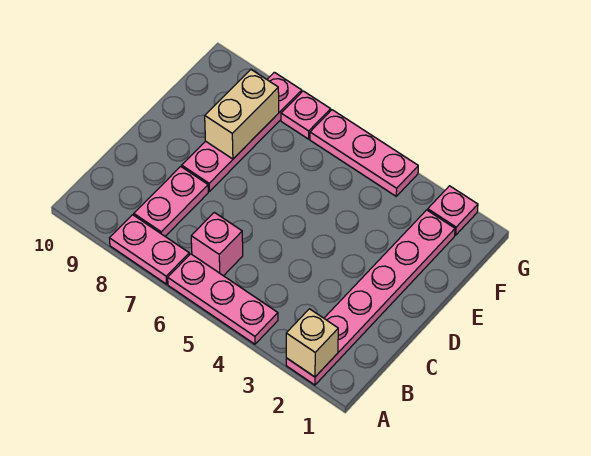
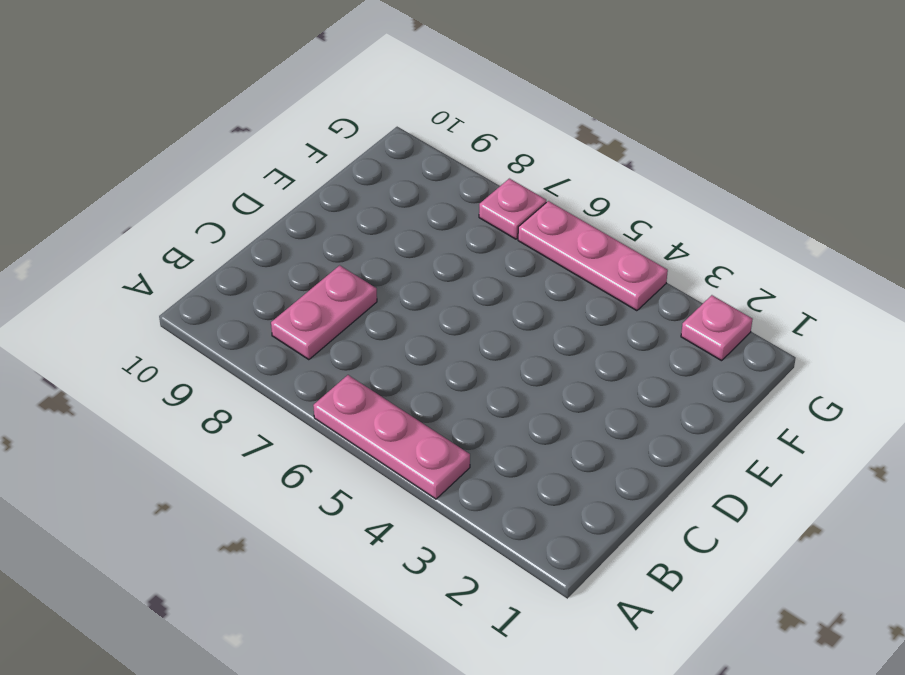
none -> pink 1x6 plate [286,210,455,385]
none -> pink 1x2 plate [109,215,189,284]

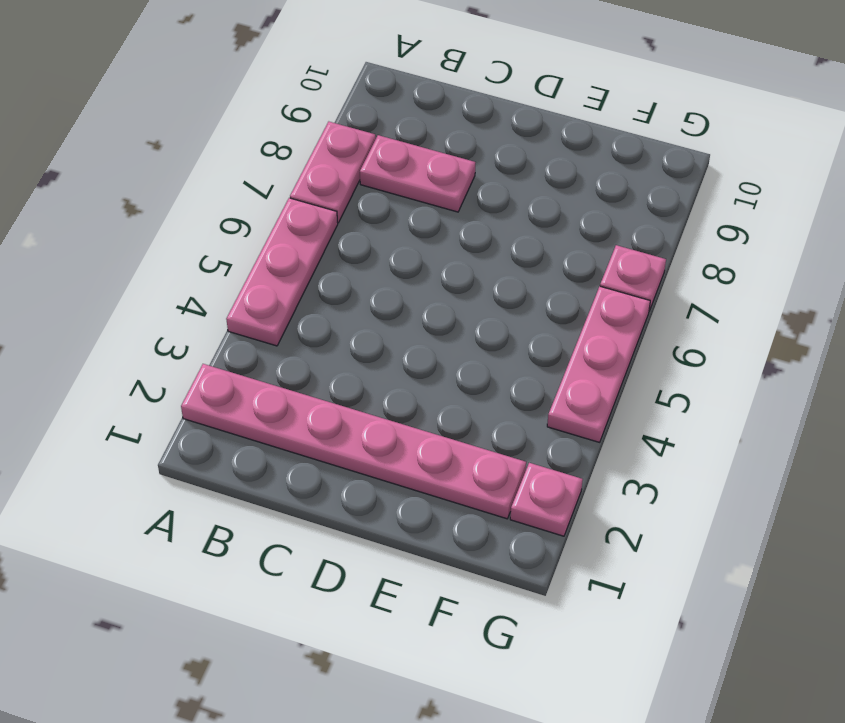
none -> pink 1x1 brick [191,212,243,276]
none -> pink 1x4 plate [182,72,302,191]

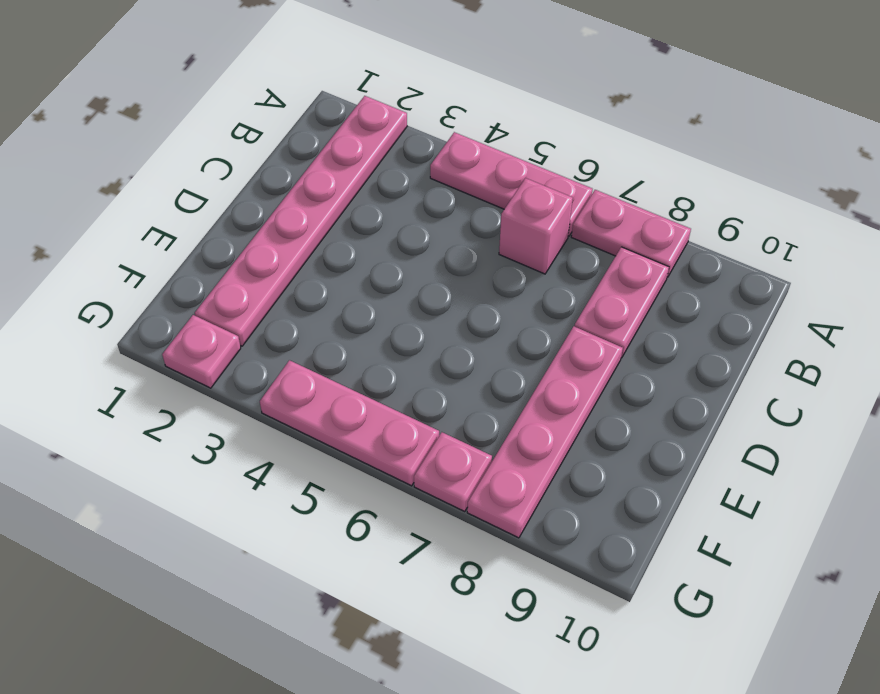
none -> tan 1x1 brick [286,309,338,377]
none -> tan 1x2 brick [205,70,279,159]

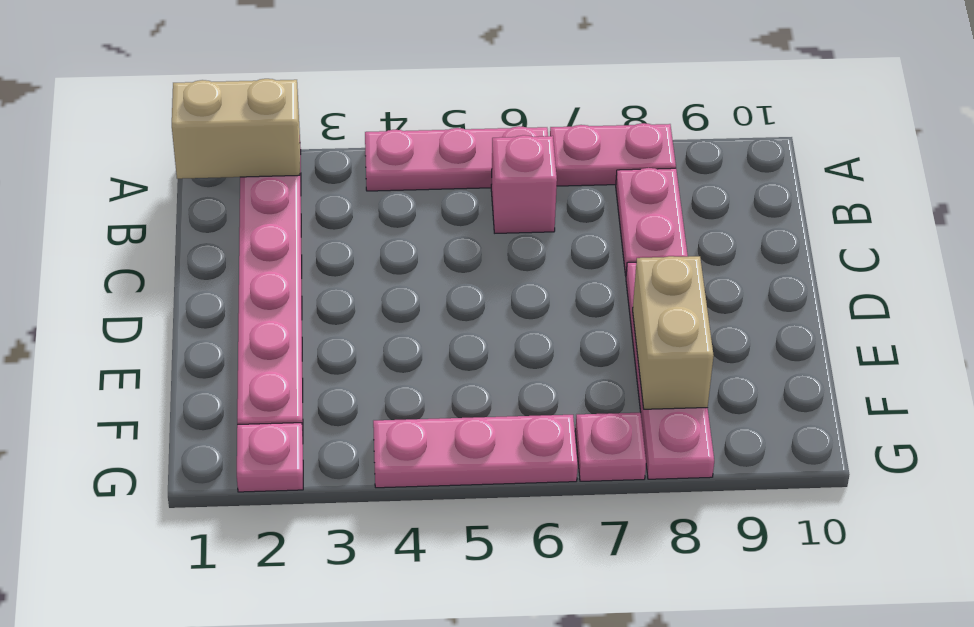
tan 1x2 brick [172,79,300,179] -> tan 1x1 brick [286,309,338,377]

